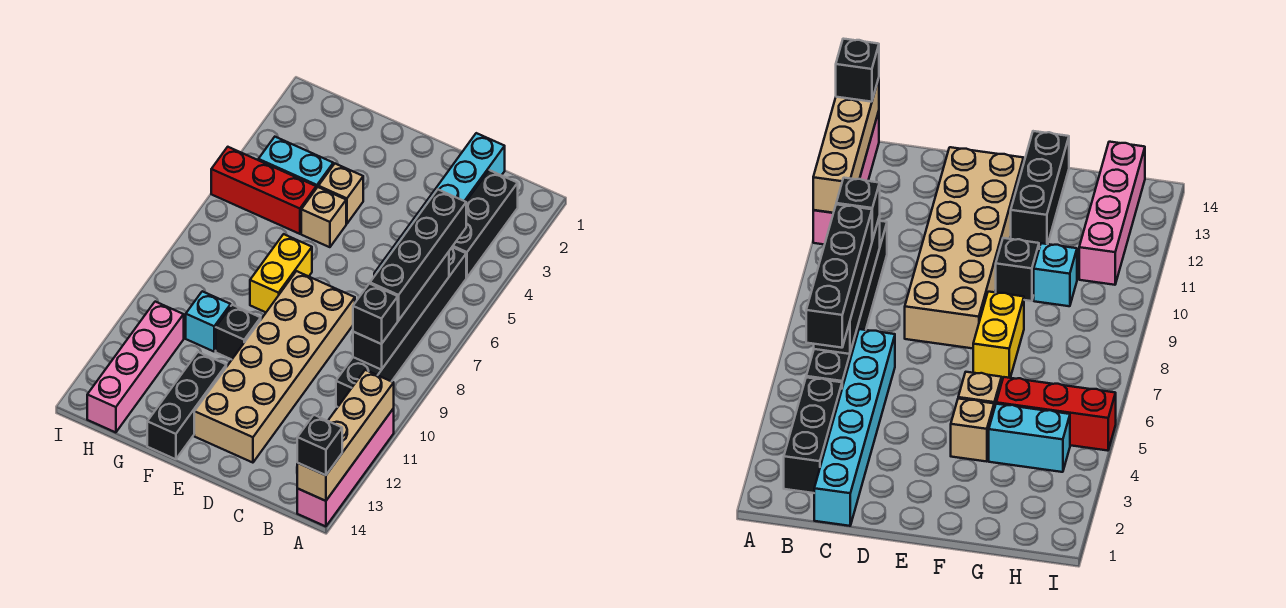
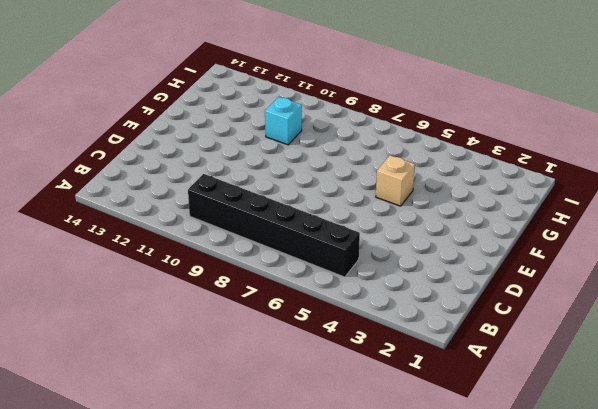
none -> pink 1x4 brick [297,408,394,526]
none -> black 1x3 brick [452,170,518,277]
none -> cyan 1x6 brick [374,133,505,276]

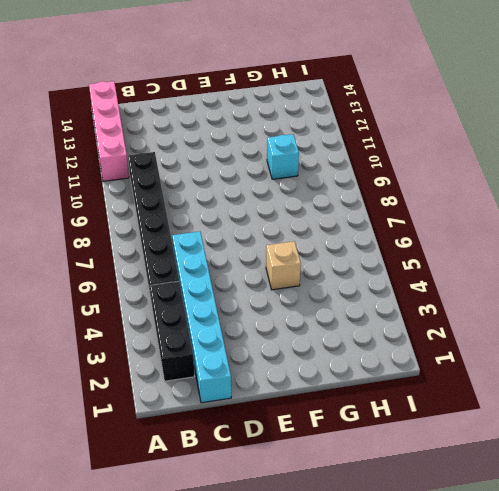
none -> tan 2x6 brick [194,271,355,463]
none -> tan 1x1 brick [318,164,363,224]
none -> yellow 1x2 brick [250,234,312,312]

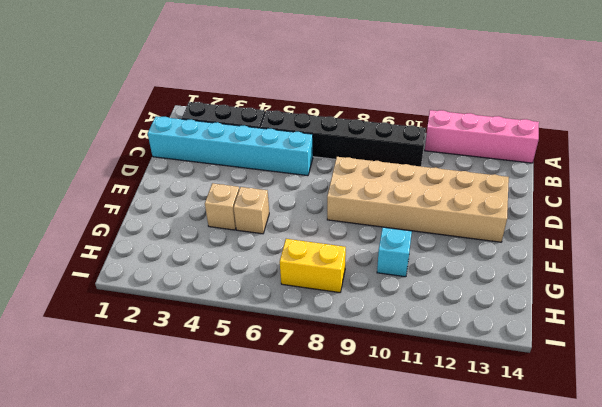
yellow 1x2 brick [280,239,346,293] -> yellow 1x2 brick moved to [250,234,312,312]
none -> black 1x1 brick [216,305,261,360]
none -> black 1x3 brick [147,352,226,459]
none -> cyan 1x2 brick [258,137,333,188]

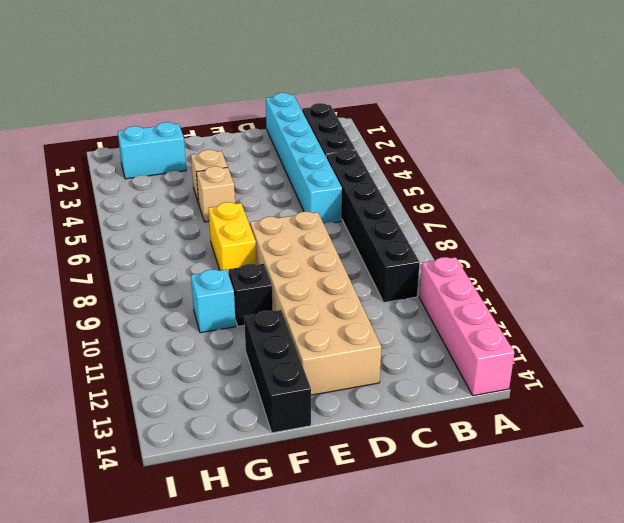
cyan 1x2 brick [118,122,186,179] -> cyan 1x2 brick moved to [258,137,333,188]
none -> red 1x3 brick [211,147,316,234]
none -> pink 1x4 brick [87,302,184,432]
none -> tan 1x4 brick [297,370,394,501]

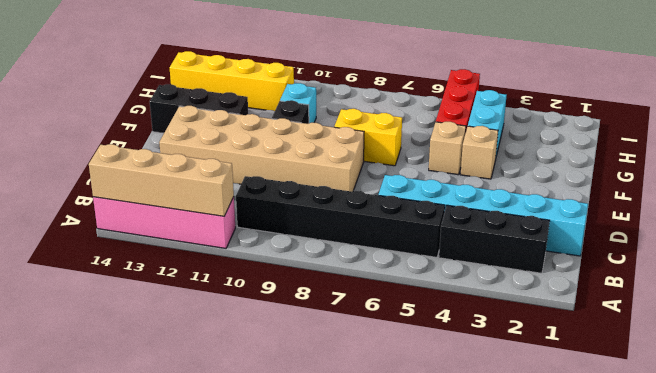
yellow 1x4 brick [170,51,294,111] -> pink 1x4 brick [87,302,184,432]
none -> black 1x4 brick [353,252,449,370]
none -> black 1x1 brick [297,415,342,475]
none -> black 1x4 brick [370,190,466,320]

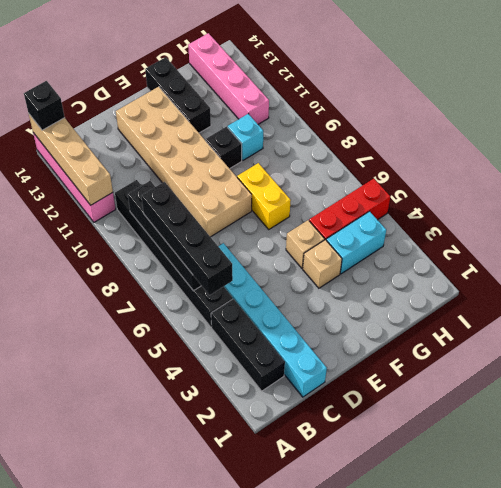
none -> black 1x1 brick [353,284,398,344]

